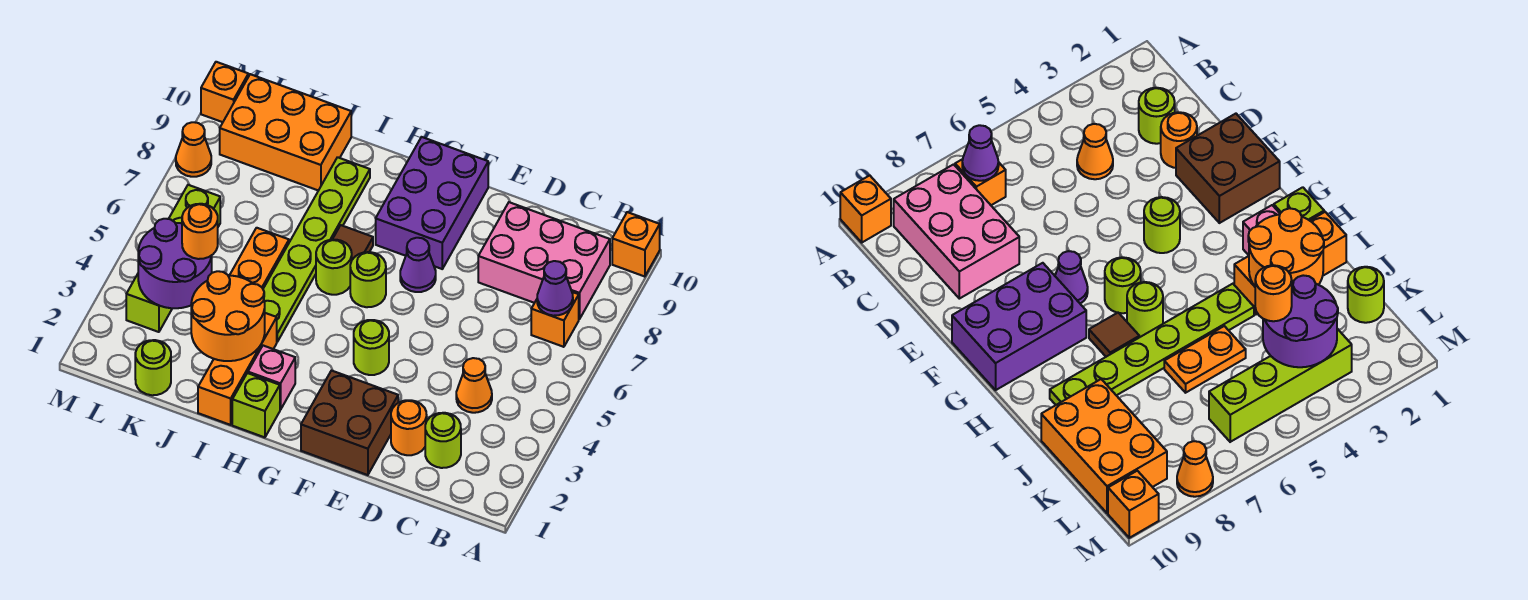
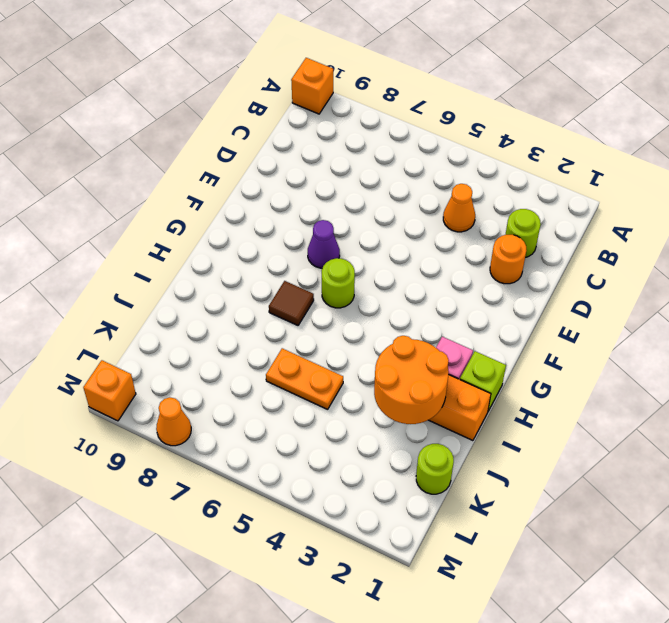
none -> orange 1x1 brick [531,292,579,347]
none -> pink 2x3 brick [478,202,610,319]
none -> brown 2x2 brick [301,371,398,475]

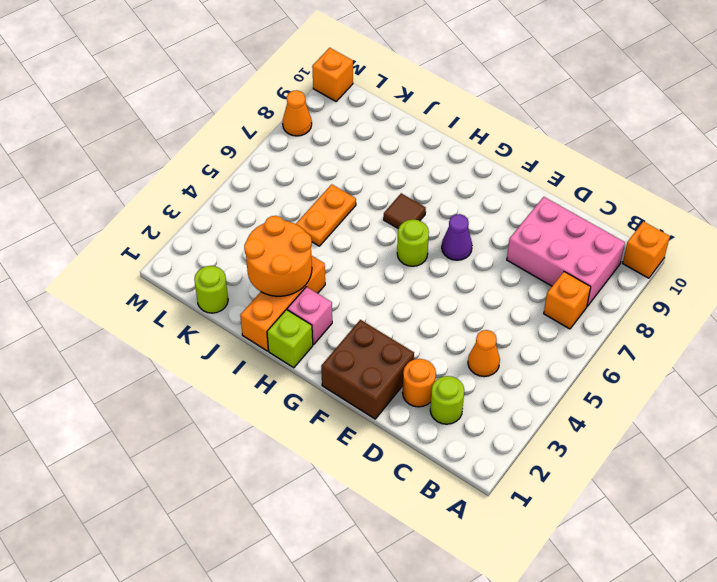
none -> lime 1x1 round brick [354,320,389,375]
none -> purple 2x3 brick [376,137,488,269]
none -> lime 1x1 round brick [316,240,352,295]

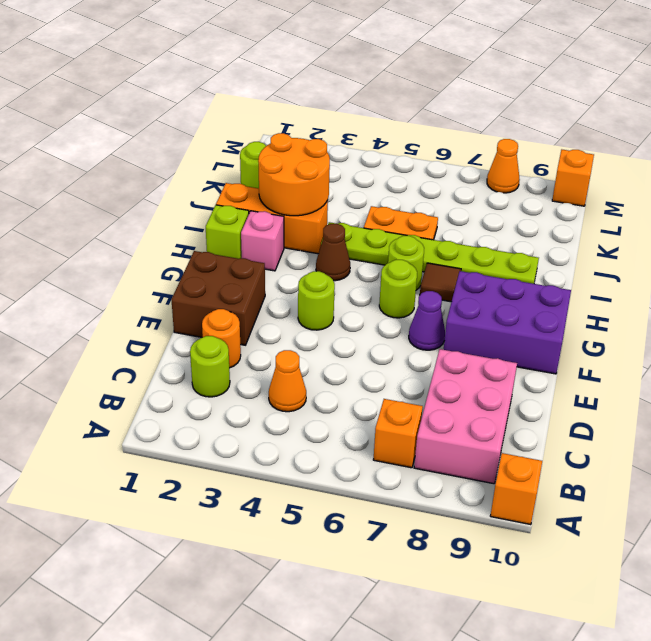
brown 1x1 cone [316,223,350,281] -> none
none -> orange 2x3 brick [220,74,351,191]
none -> lime 1x4 brick [126,185,220,332]
none -> purple 1x1 cone [537,261,573,316]

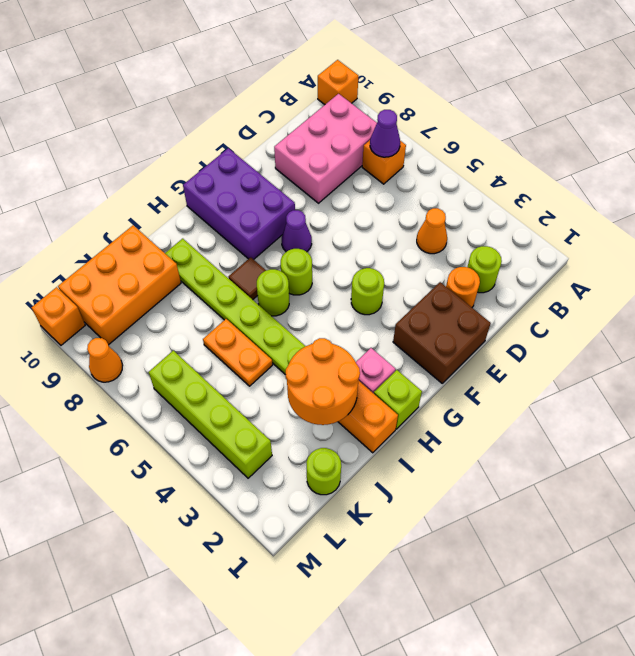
none -> purple 2x2 round brick [138,219,212,308]
none -> orange 1x1 round brick [182,204,218,259]

